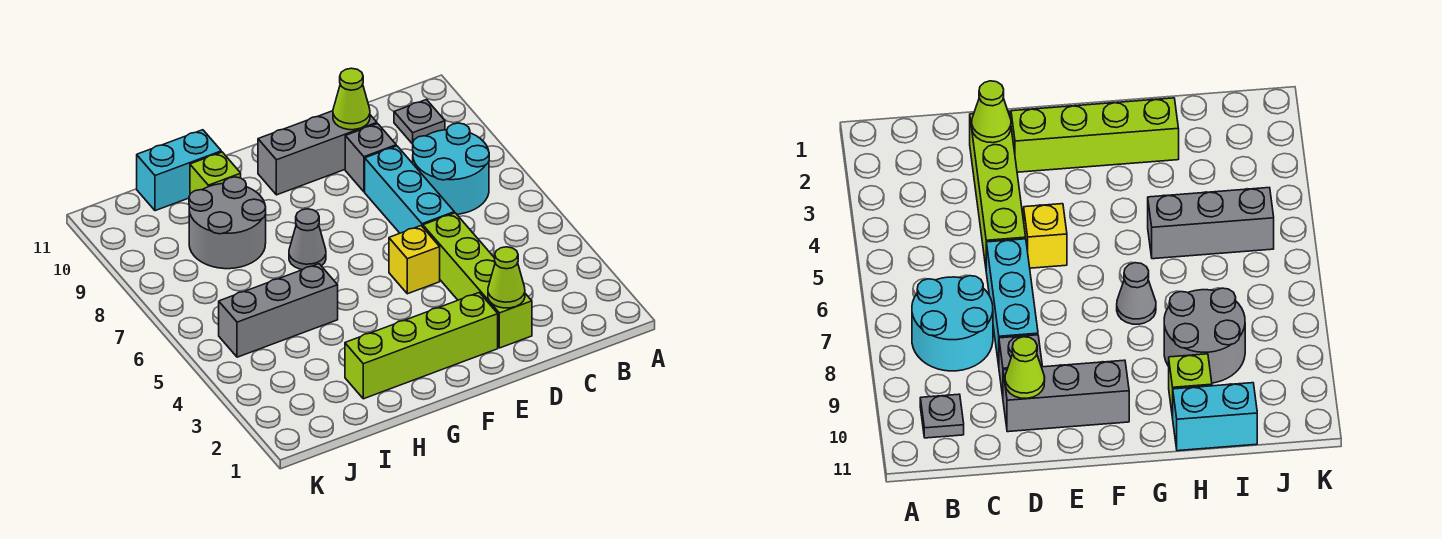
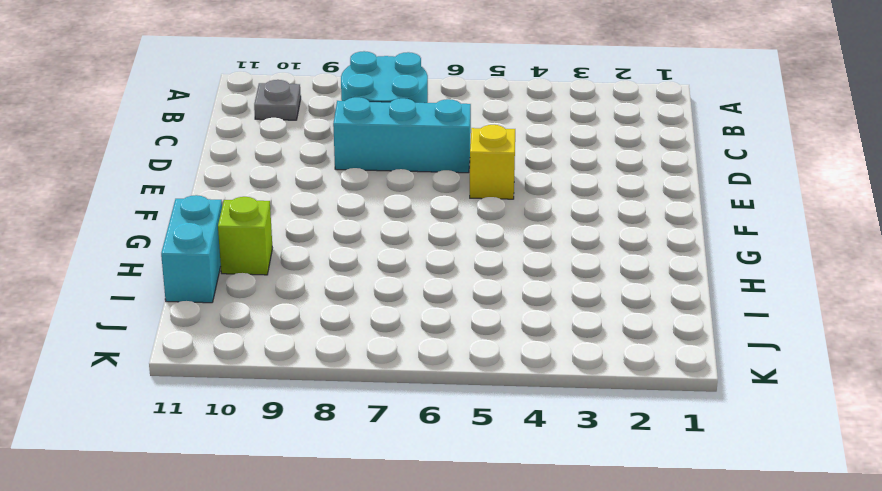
none -> lime 1x4 brick [423,213,532,348]
none -> grey 1x1 brick [345,124,396,192]
none -> grey 1x3 brick [258,111,377,195]

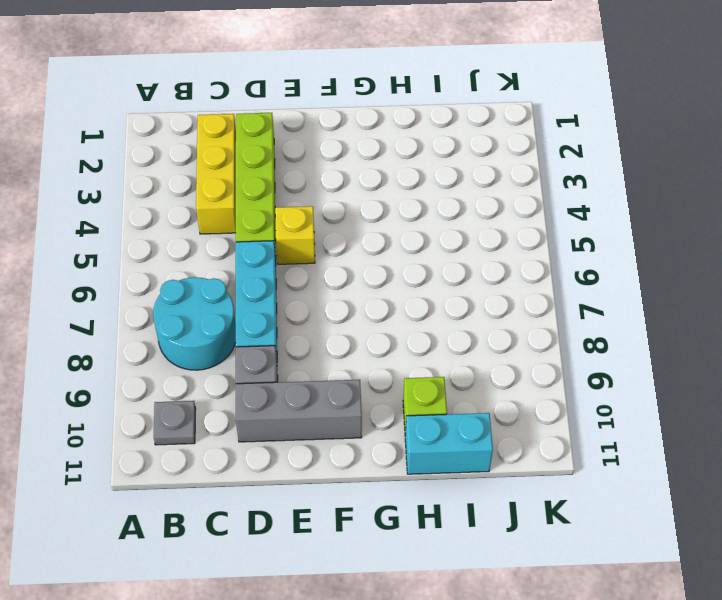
yellow 1x3 brick [196,114,236,234] -> none
none -> lime 1x4 brick [345,293,498,399]
none -> grey 1x1 cone [289,209,326,270]
none -> grey 1x3 brick [219,264,338,357]

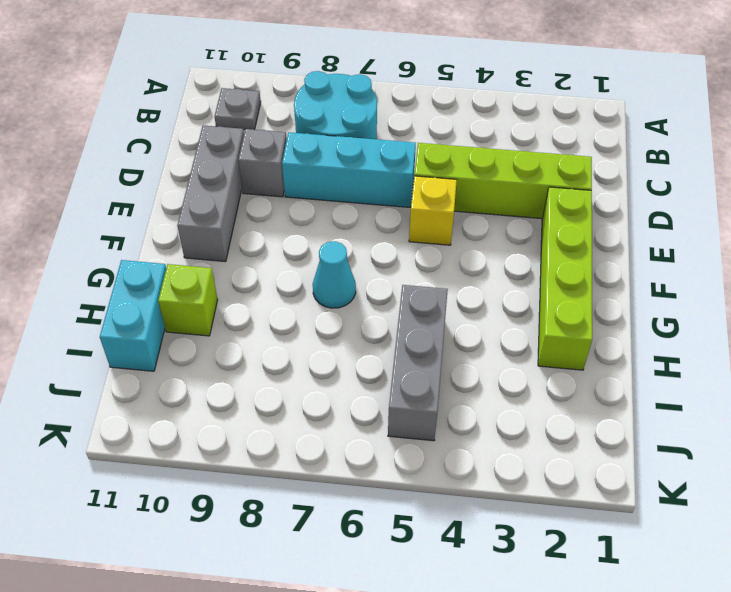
cyan 1x1 cone [313,241,356,308] -> grey 1x1 cone [289,209,326,270]
none -> grey 2x2 round brick [189,177,266,269]
none -> lime 1x1 cone [488,247,525,308]
none -> lime 1x1 cone [333,68,370,130]

